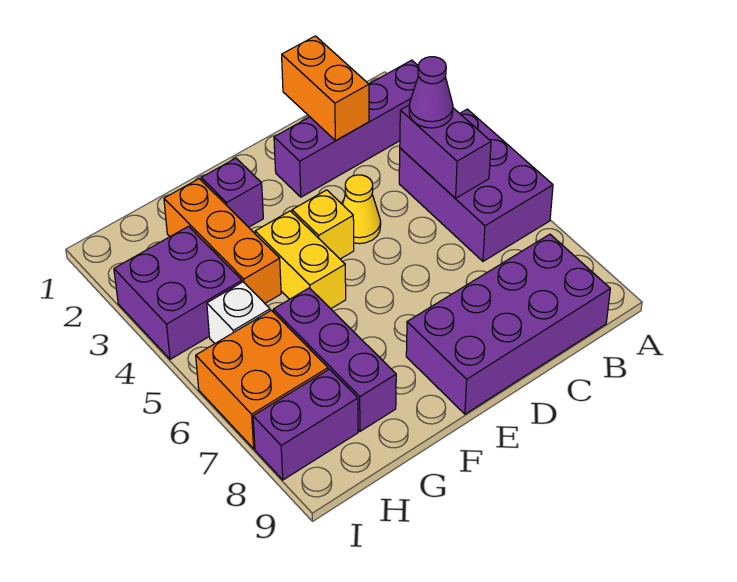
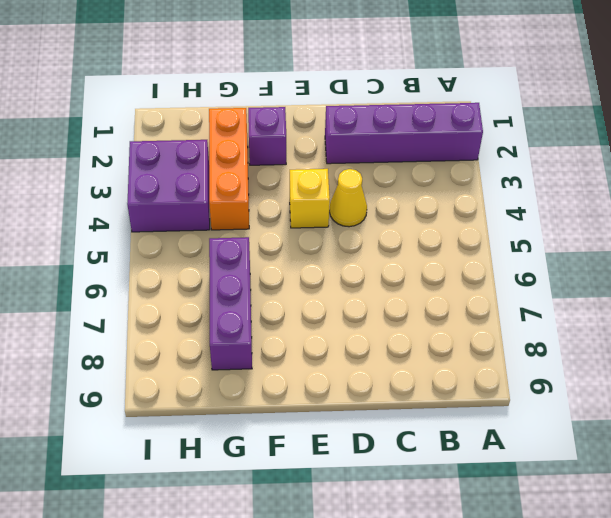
none -> purple 2x3 brick [399,109,553,261]
none -> purple 2x4 brick [406,234,610,414]
none -> yellow 1x2 brick [255,211,346,309]

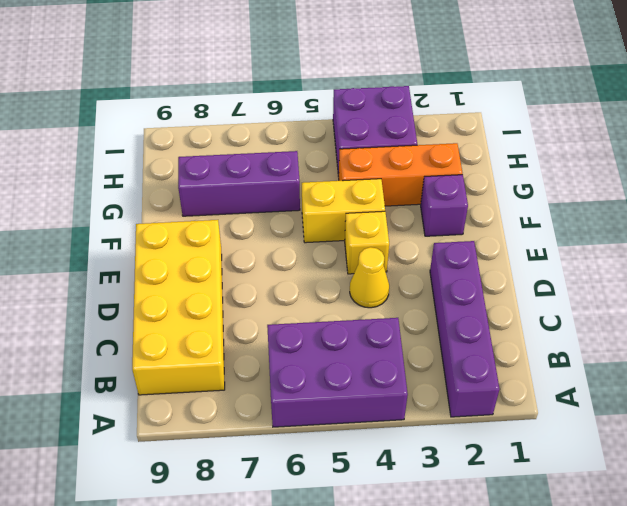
yellow 2x4 brick [132,220,225,395] -> purple 2x4 brick [406,234,610,414]
none -> white 1x1 brick [207,282,270,344]
none -> orange 2x2 brick [196,310,328,449]
none -> purple 1x2 brick [253,369,358,480]

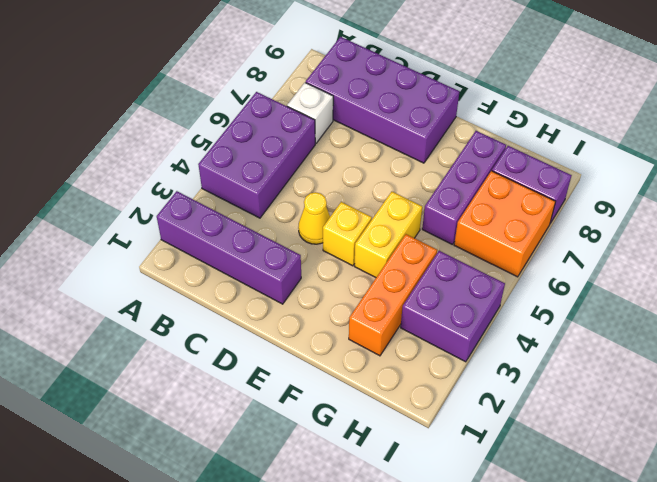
white 1x1 brick [287,83,333,144] -> white 1x1 brick moved to [207,282,270,344]
none -> purple 1x1 brick [201,158,263,227]
none -> purple 1x2 brick [400,105,491,198]
none -> orange 1x2 brick [282,36,369,141]

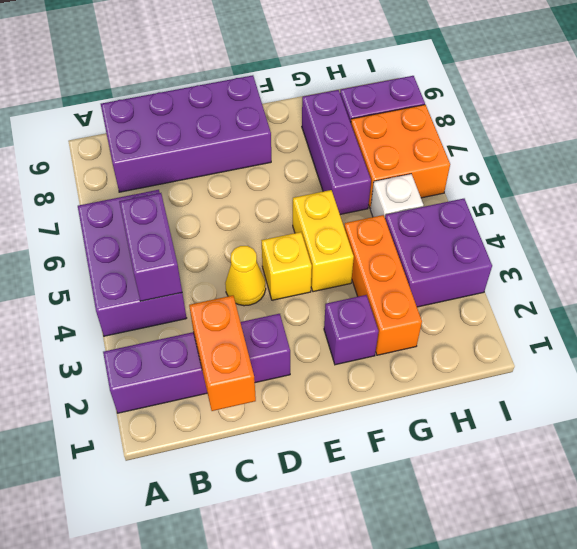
none -> purple 1x1 cone [409,57,453,128]

